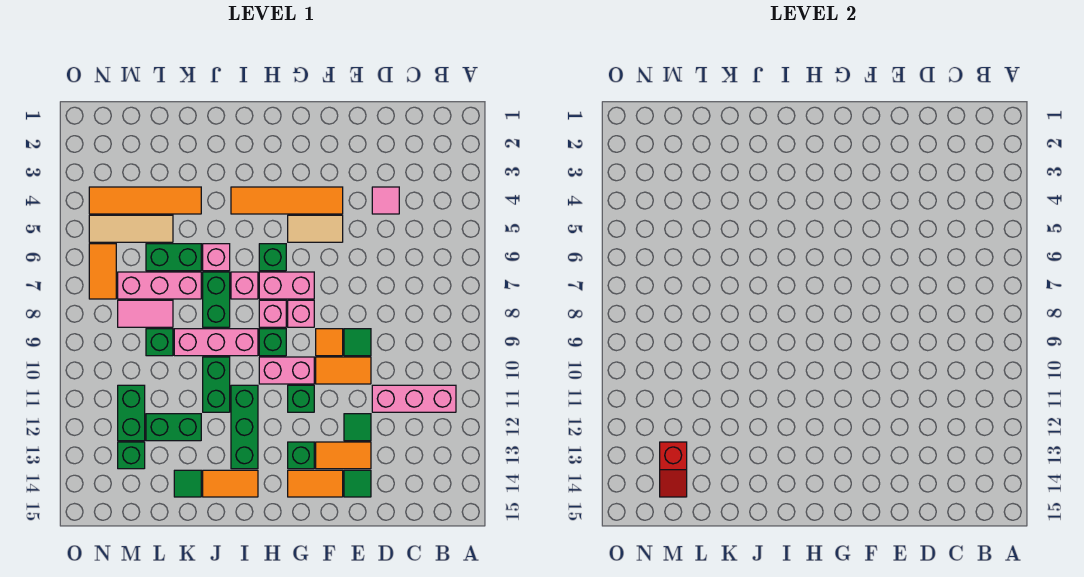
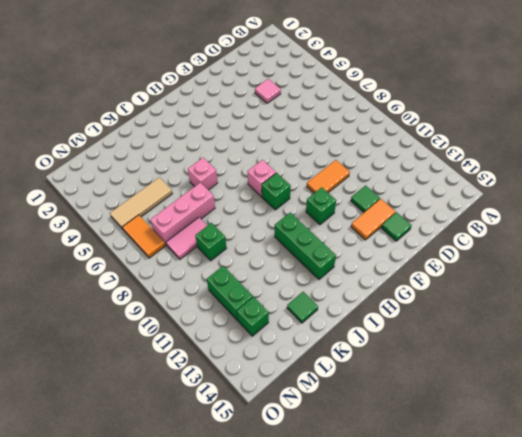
none -> pink 1x3 brick [372,385,456,412]
none -> green 1x1 tile [344,329,371,356]
none -> orange 1x4 tile [231,187,343,214]
none -> tan 1x2 tile [288,215,343,242]

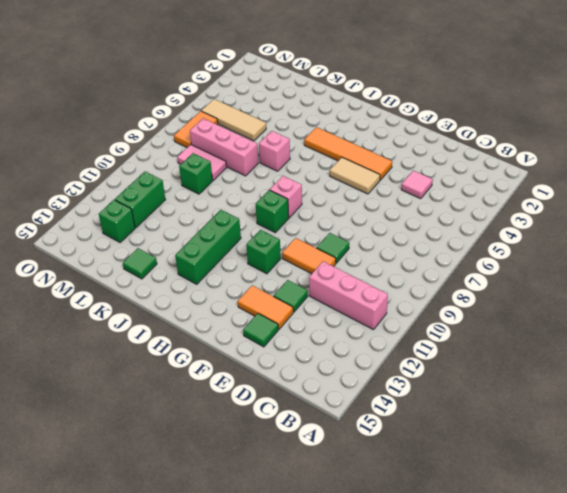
none -> orange 1x1 tile [316,329,343,356]
none -> orange 1x2 tile [288,470,343,497]
none -> pink 1x2 brick [259,272,314,299]
none -> pink 1x1 brick [288,300,314,327]

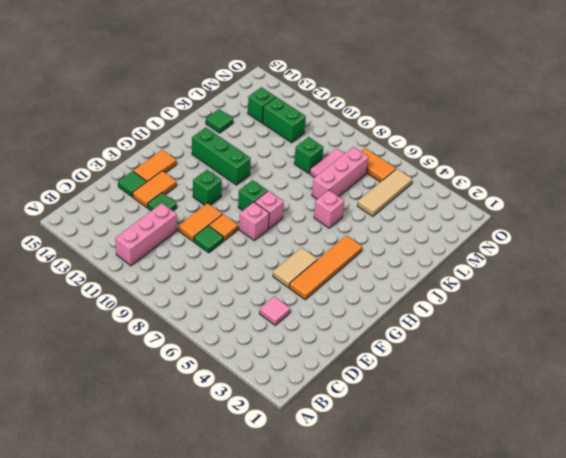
none -> pink 1x2 brick [259,272,314,299]
none -> pink 1x2 brick [259,357,314,384]
none -> green 1x1 brick [288,442,314,469]
none -> green 1x1 brick [259,244,286,271]

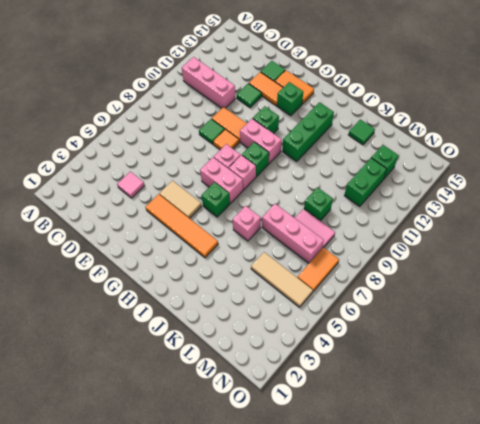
none -> pink 1x1 brick [231,272,258,299]
none -> pink 1x3 brick [174,329,258,356]
none -> orange 1x2 tile [203,470,258,497]
none -> green 1x2 brick [203,272,230,327]

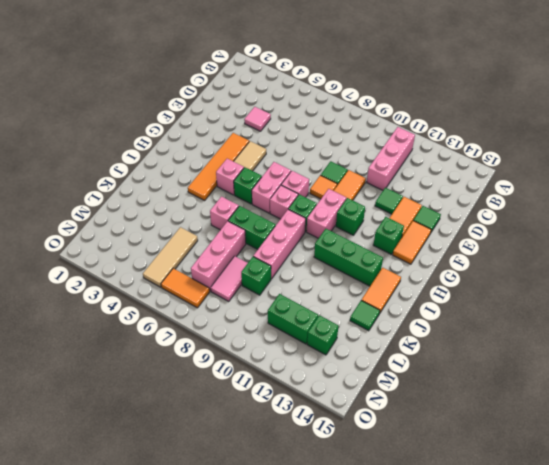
pink 1x1 brick [216,159,244,195] -> pink 1x1 brick moved to [231,272,258,299]
none -> green 1x2 brick [203,357,230,412]
none -> orange 1x4 tile [89,187,201,214]
none -> green 1x2 brick [146,244,201,271]
none -> green 1x2 brick [146,414,201,441]

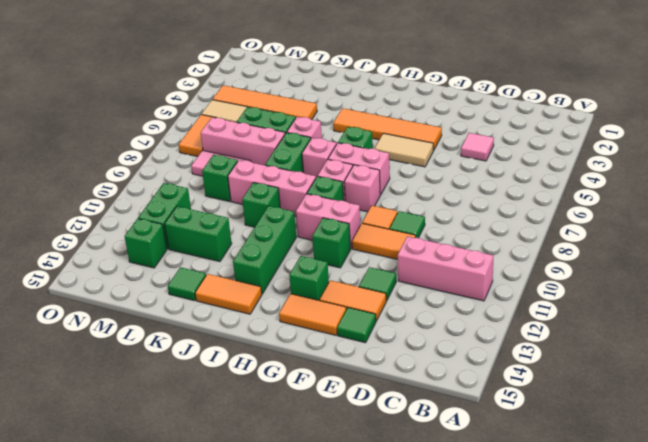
green 1x1 brick [242,183,280,227] -> green 1x2 brick [203,357,230,412]
none -> red 1x2 slope [660,442,687,497]

